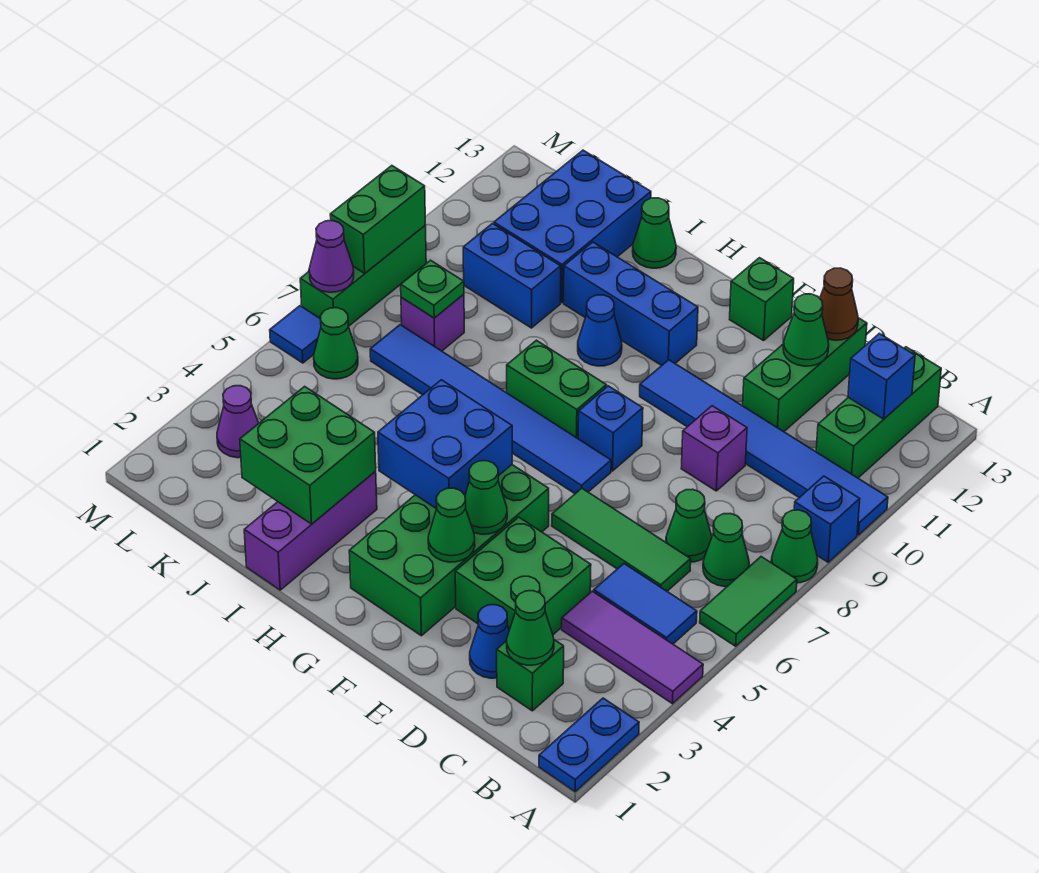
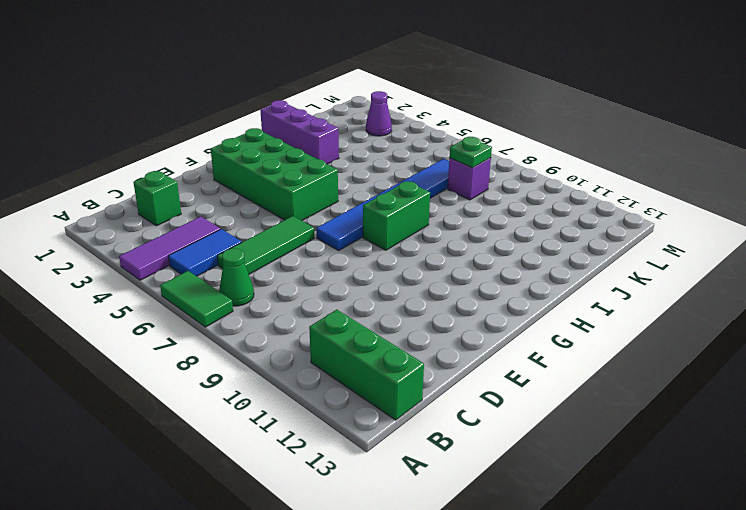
none -> blue 1x2 plate [539,698,639,792]
none -> green 1x1 cone [771,510,818,583]
none -> blue 1x1 brick [794,476,860,562]
none -> blue 1x6 tile [640,360,888,535]

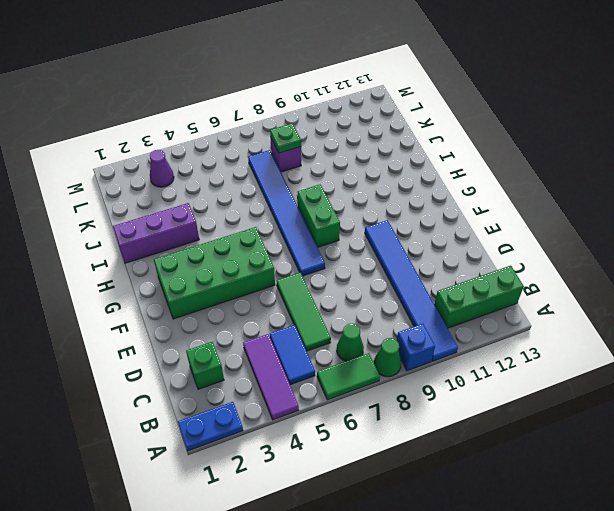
none -> green 1x1 cone [666,489,712,562]
none -> blue 1x1 cone [470,605,509,678]
none -> green 2x2 brick [455,517,591,635]
none -> purple 1x1 brick [681,406,747,491]

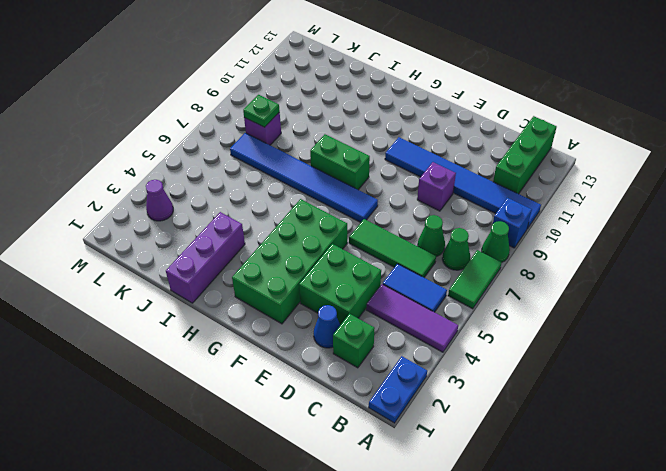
none -> green 1x3 brick [743,318,867,432]
none -> blue 1x1 brick [578,386,643,471]
none -> green 1x1 brick [730,258,794,341]
none -> blue 1x3 brick [564,242,698,366]

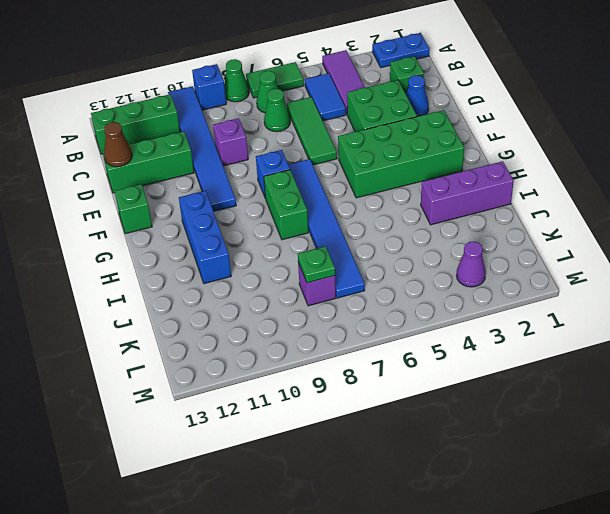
none -> blue 1x1 cone [578,295,622,366]
none -> green 1x1 cone [633,198,676,268]
none -> blue 1x2 brick [463,223,561,328]
none -> blue 2x3 brick [494,150,651,303]

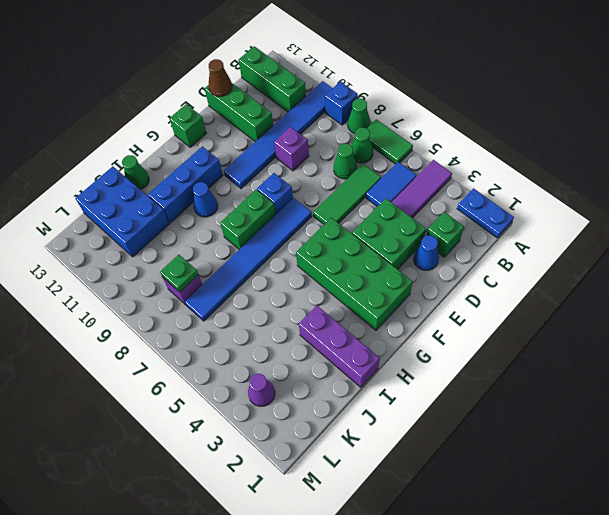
none -> blue 1x2 brick [463,223,561,328]
none -> green 1x1 cone [314,308,358,379]
none -> blue 1x1 tile [270,306,321,363]
none -> green 1x3 brick [300,226,426,326]

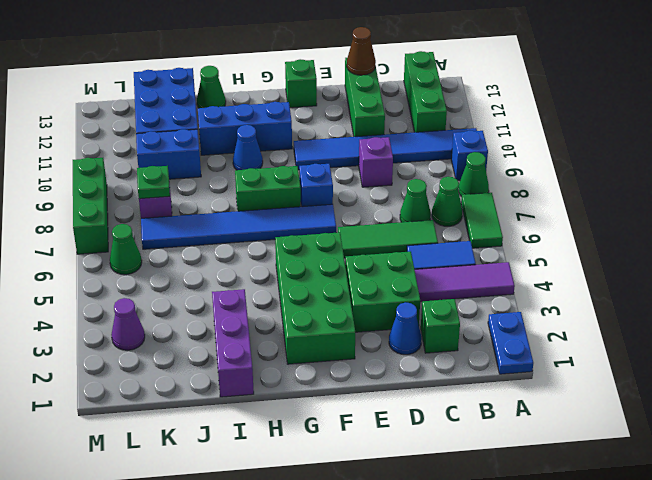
none -> blue 1x1 tile [270,306,321,363]
none -> blue 1x1 brick [848,333,915,419]
none -> green 1x1 cone [507,591,554,665]
none -> green 1x1 cone [783,294,829,366]

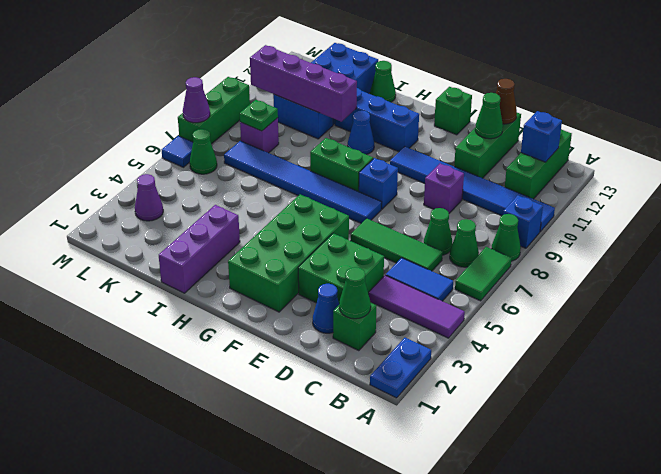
purple 1x4 brick [250,45,357,122] -> none
none -> green 1x1 cone [428,488,475,562]
none -> green 1x1 cone [465,461,507,534]
none -> blue 2x2 brick [378,380,512,509]
none -> green 2x2 brick [240,386,376,524]

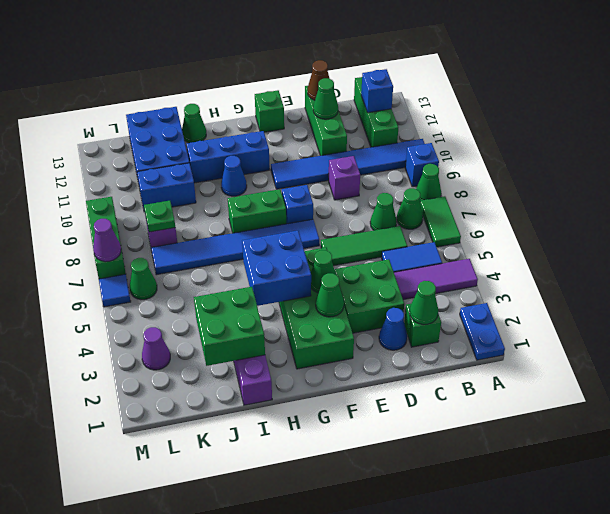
none -> green 1x2 brick [330,166,425,273]

